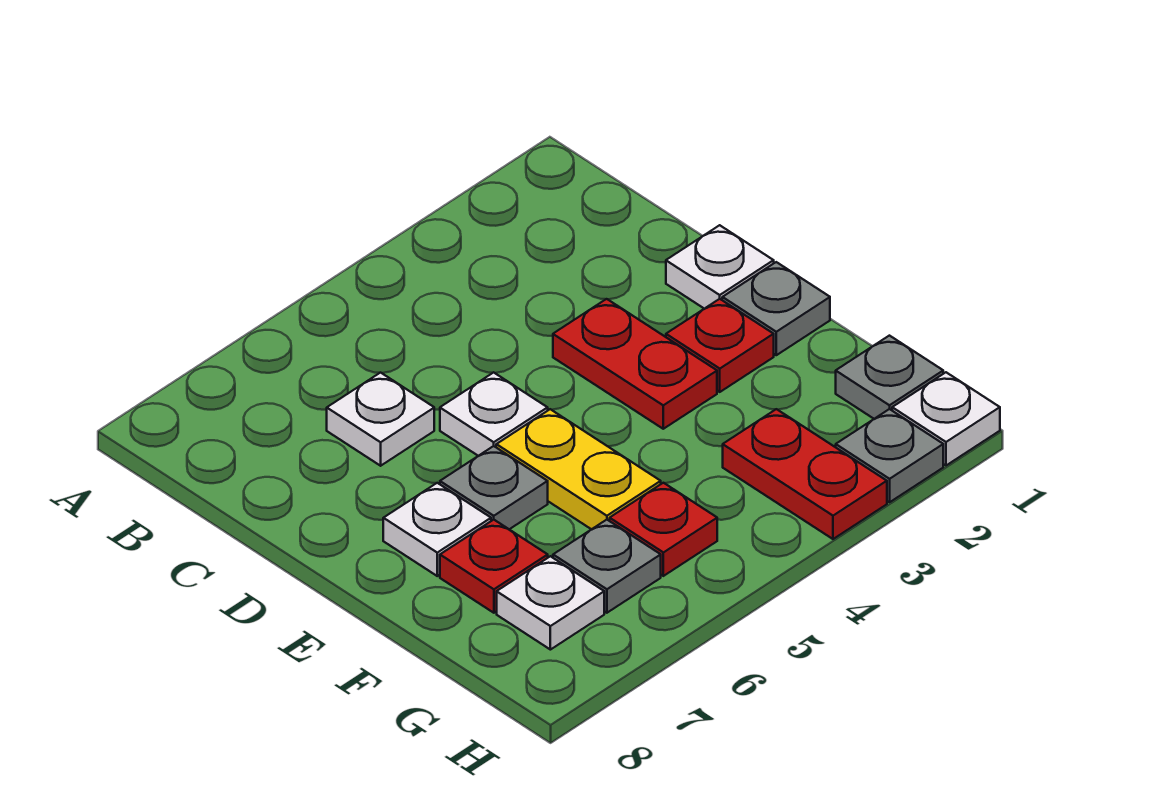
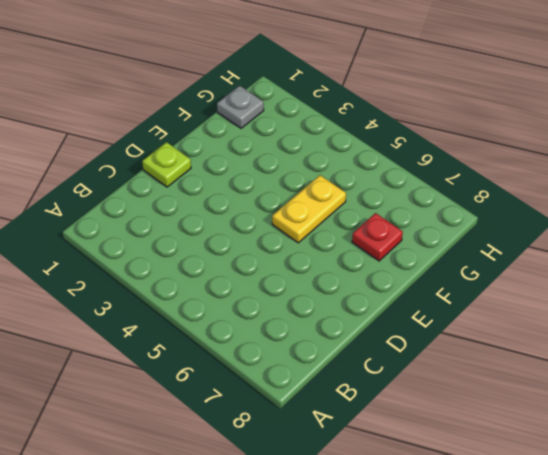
lime 1x1 plate [142,142,191,187] -> white 1x1 plate [666,225,774,309]
none -> white 1x1 plate [327,373,434,466]
none -> red 1x2 plate [553,299,717,429]
none -> white 1x1 plate [440,372,548,456]

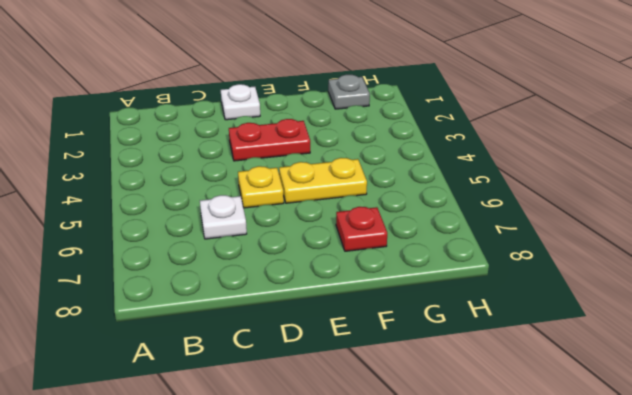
yellow 1x1 plate [238,166,284,208] -> white 1x1 plate [440,372,548,456]
none -> grey 1x1 plate [722,262,830,355]
none -> red 1x1 plate [666,299,774,392]
none -> grey 1x1 plate [440,446,548,529]

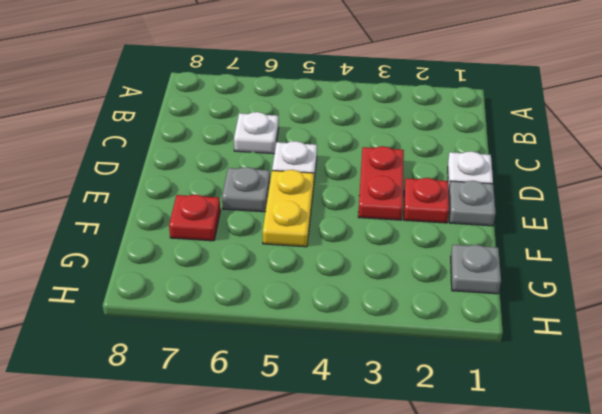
none -> white 1x1 plate [383,483,491,576]
none -> red 1x2 plate [723,409,887,539]
none -> red 1x1 plate [610,483,717,576]

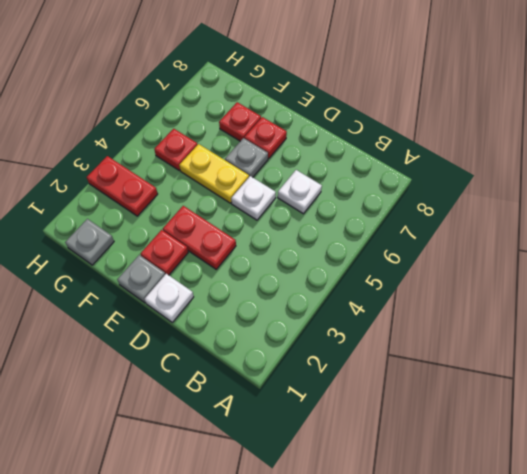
red 1x1 plate [244,117,287,158] -> white 1x1 plate [383,483,491,576]
none -> grey 1x1 plate [553,520,661,613]
none -> white 1x1 plate [497,556,604,650]
none -> white 1x1 plate [892,372,1000,465]

